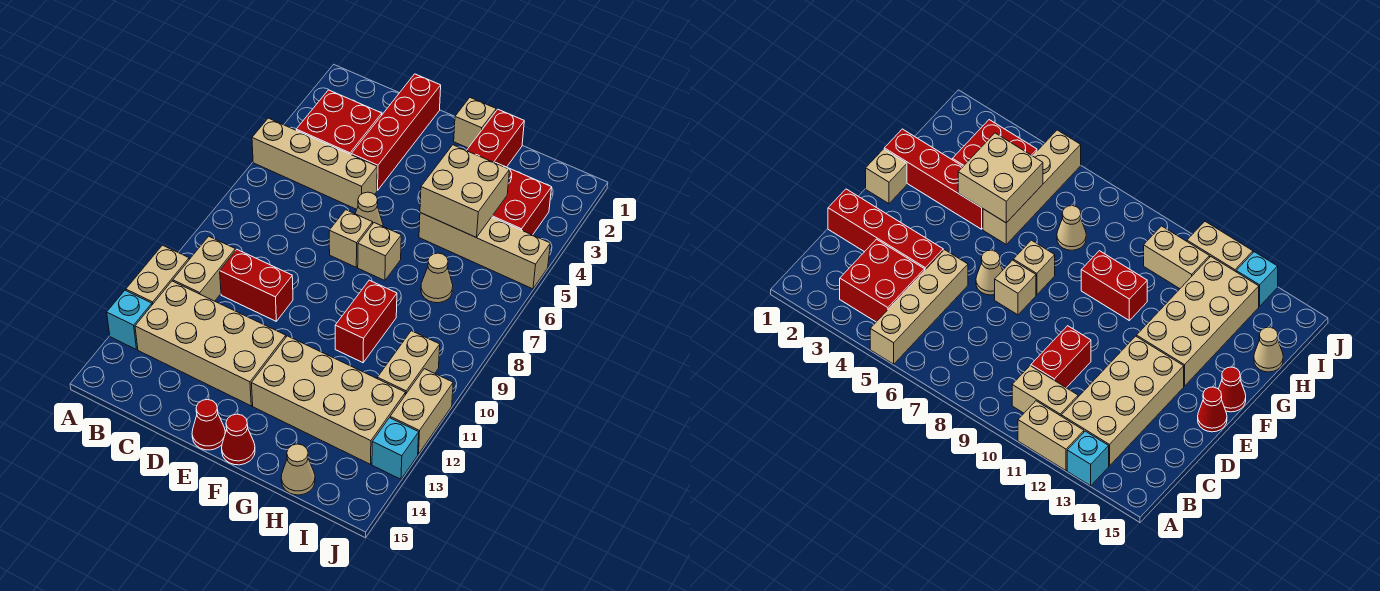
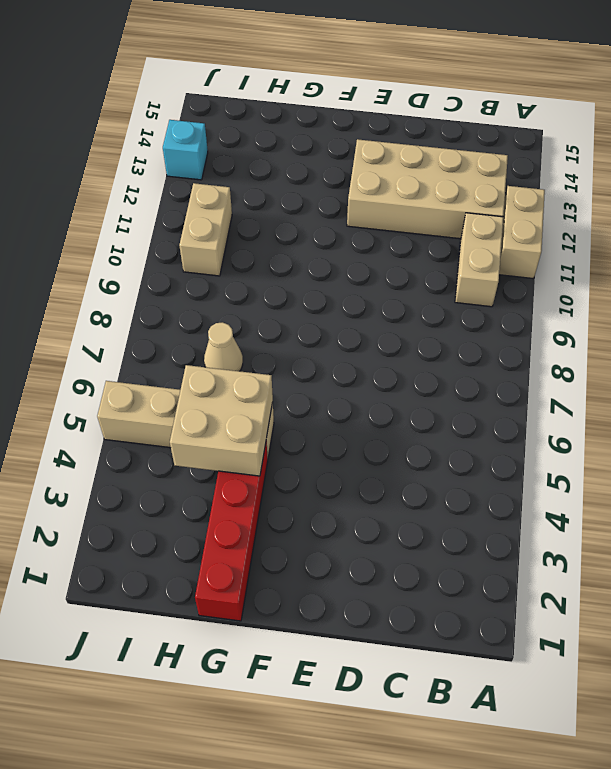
none -> tan 1x4 brick [252,118,377,209]
none -> cyan 1x1 brick [107,290,152,350]
none -> red 2x2 brick [296,90,382,154]

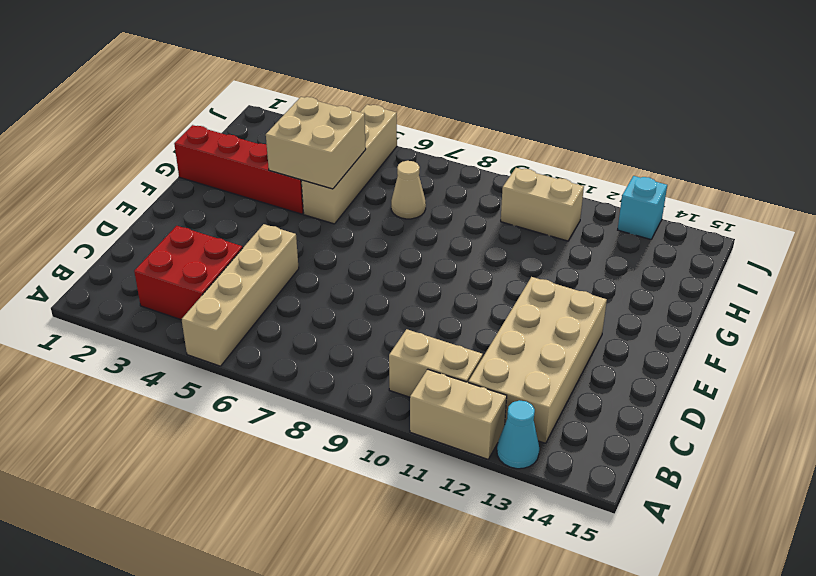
cyan 1x1 cone [497,400,539,469] -> cyan 1x1 brick [107,290,152,350]
none -> red 1x2 brick [220,250,293,321]
none -> red 1x4 brick [351,74,441,190]
none -> tan 1x1 cone [355,192,383,226]

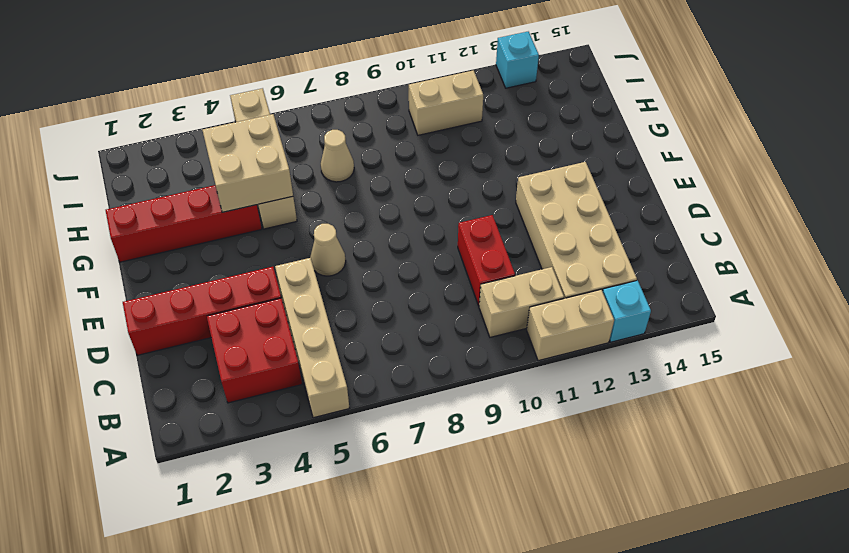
none -> tan 1x1 brick [329,210,373,267]
none -> red 1x1 cone [192,399,225,450]
none -> tan 1x1 brick [454,98,496,148]

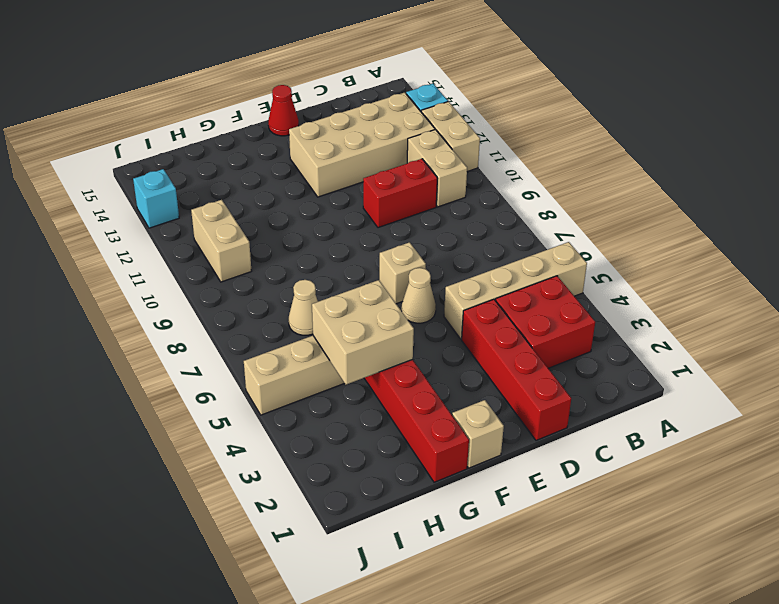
none -> tan 1x1 brick [358,223,401,281]
none -> tan 2x4 brick [252,336,405,464]
none -> red 1x1 cone [222,414,255,465]

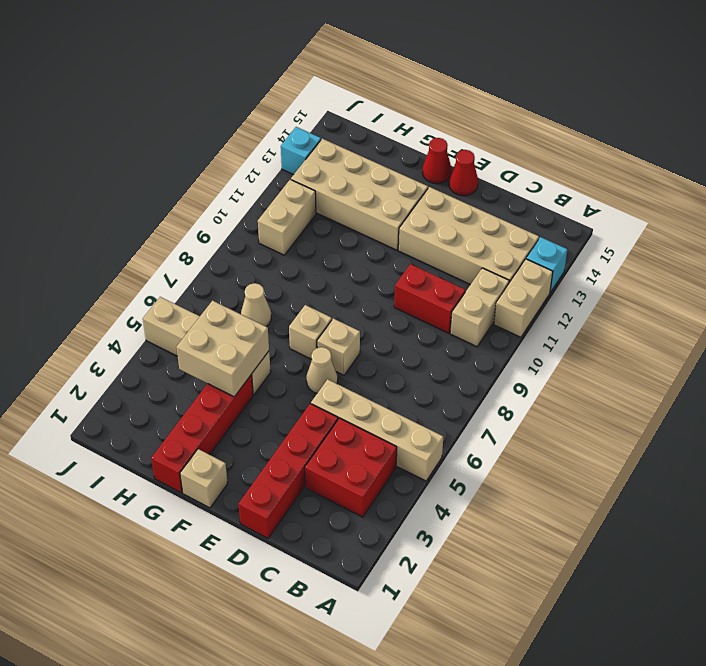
none -> red 1x2 brick [335,280,397,363]
none -> red 2x2 brick [492,163,552,235]
none -> tan 1x1 cone [281,444,315,495]

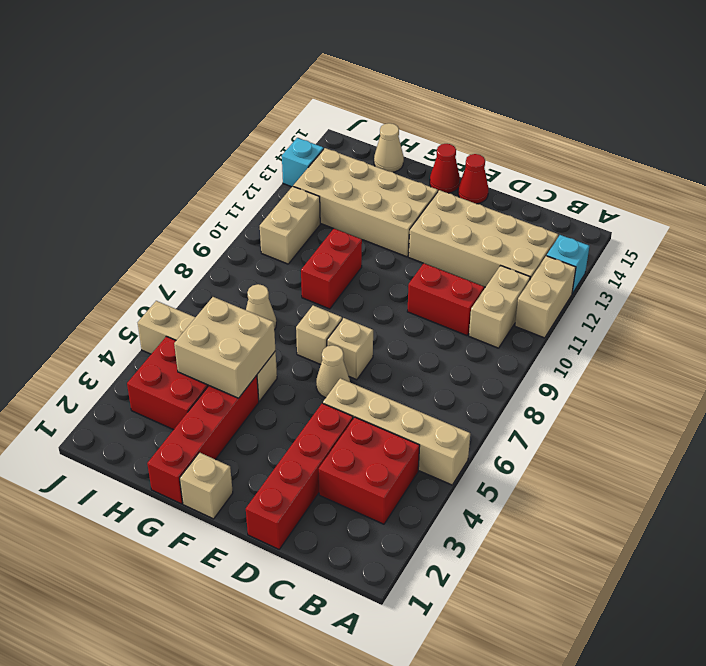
none -> tan 1x2 brick [390,369,453,454]

